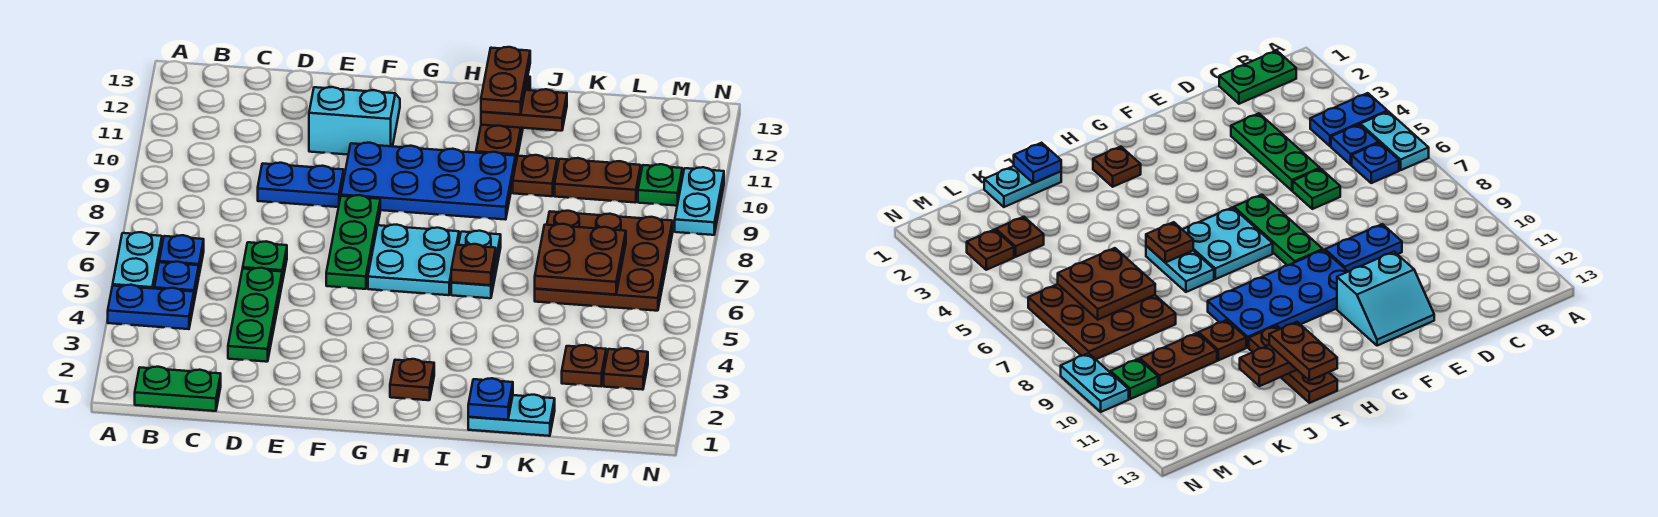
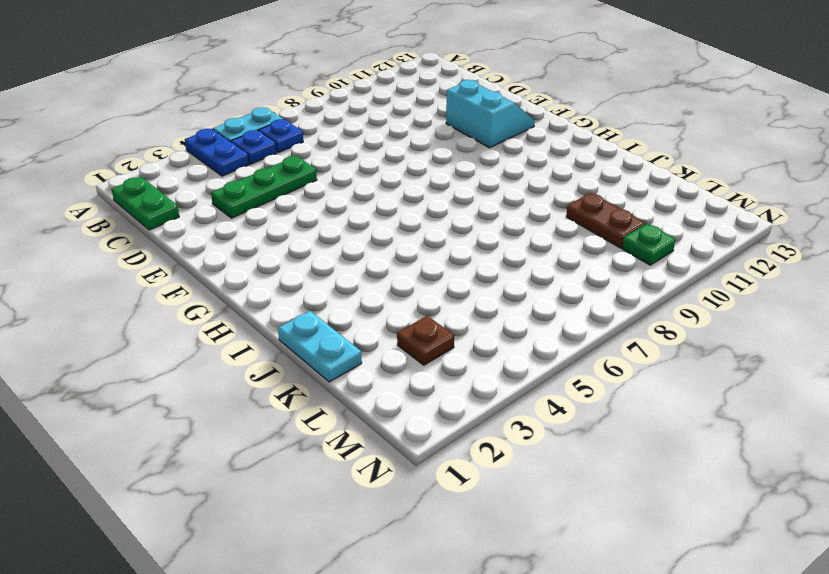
none -> green 1x1 plate [243,241,287,282]
none -> blue 1x2 plate [258,163,344,207]
none -> green 1x3 plate [326,195,380,289]

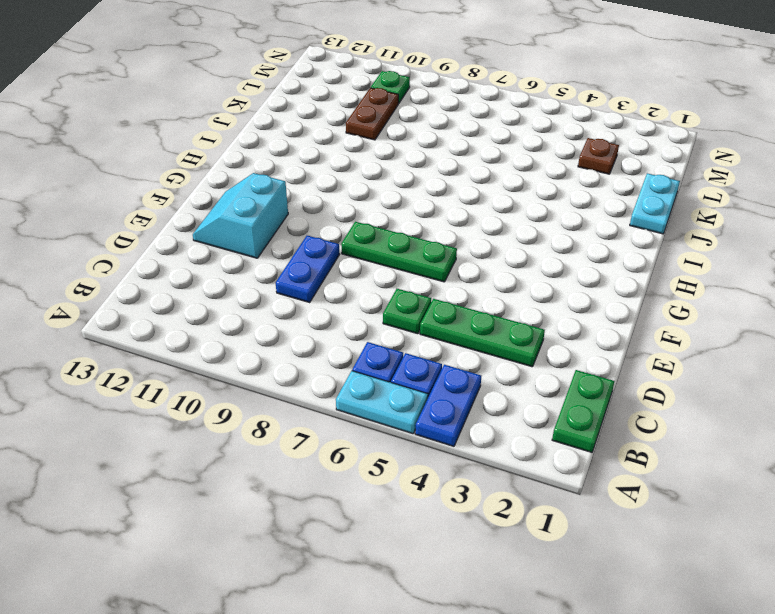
none -> blue 2x4 plate [341,143,515,220]
none -> cyan 2x2 plate [368,225,459,295]
none -> brown 1x1 plate [390,359,434,400]

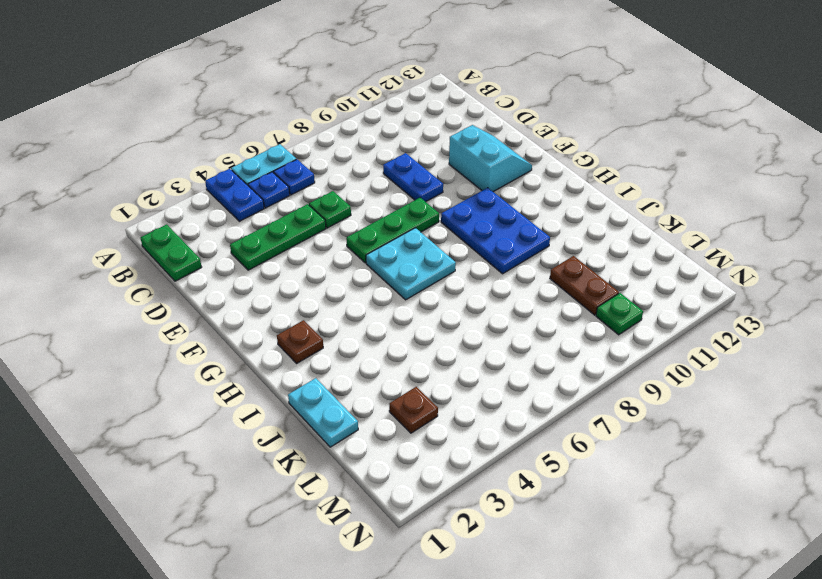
blue 2x3 plate [441,188,550,274] -> blue 2x4 plate [341,143,515,220]
none -> cyan 1x2 plate [451,231,501,298]
none -> brown 1x3 plate [476,77,530,166]
none -> brown 1x1 plate [513,155,557,196]

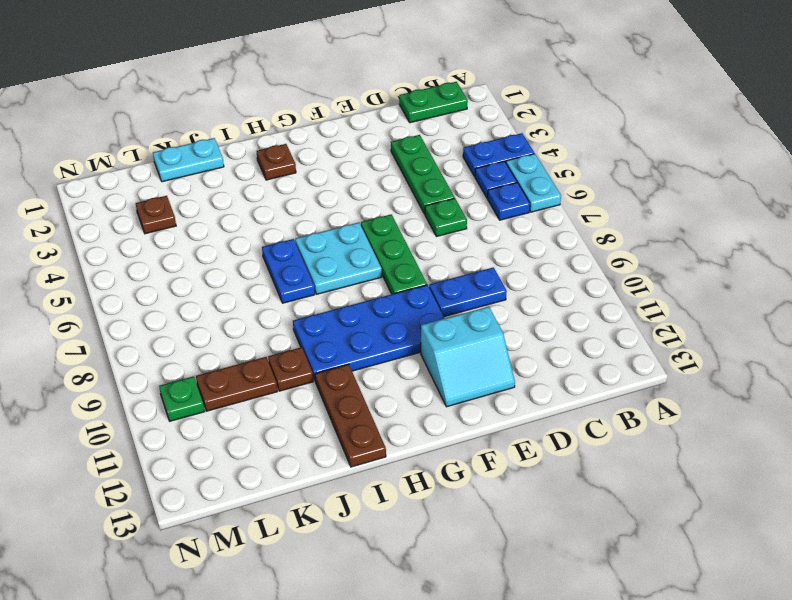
blue 1x2 plate [262,239,315,303] -> cyan 1x2 plate [451,231,501,298]
none -> brown 3x3 plate [535,211,673,311]
none -> brown 1x1 plate [604,348,648,390]
none -> cyan 1x2 plate [675,167,724,235]

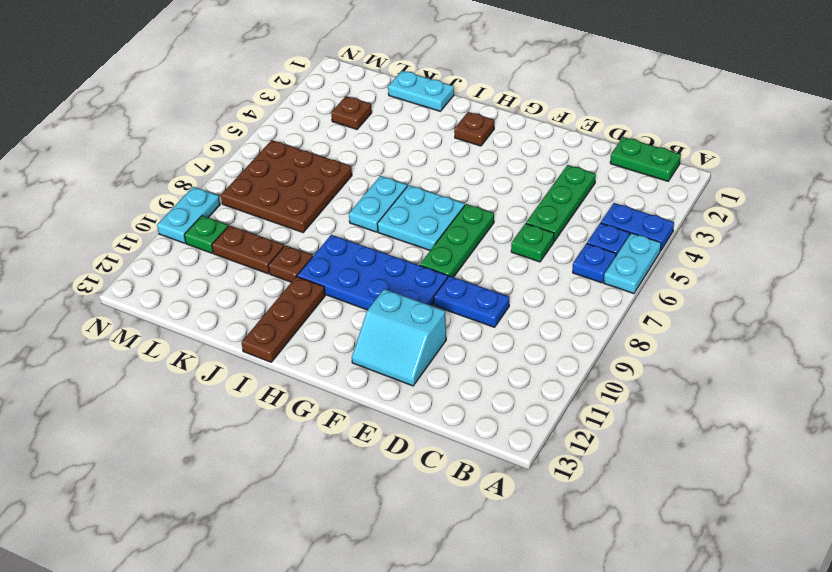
none -> brown 1x1 plate [604,348,648,390]
none -> brown 1x1 plate [451,244,496,285]
none -> brown 1x2 plate [481,89,567,131]

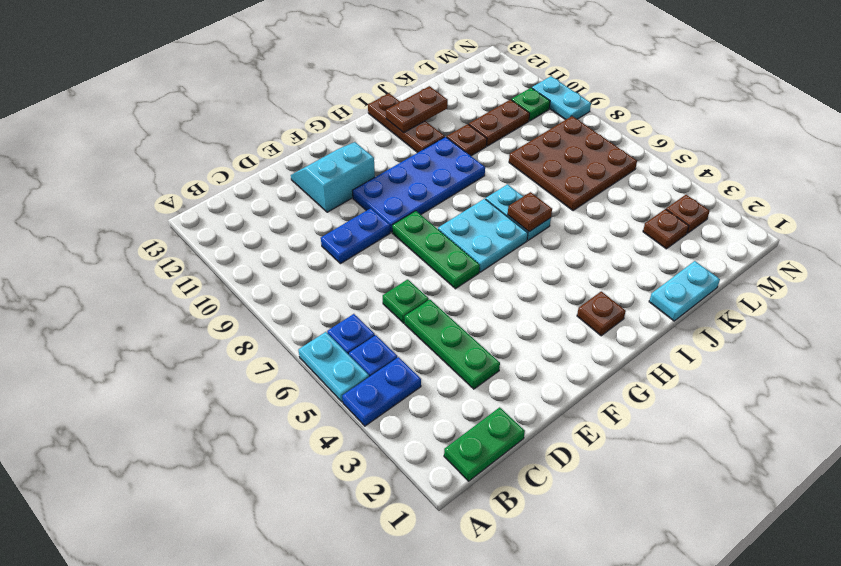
none -> blue 1x1 plate [468,378,513,420]
none -> brown 2x2 plate [535,224,626,295]
none -> brown 1x2 plate [481,47,530,115]

